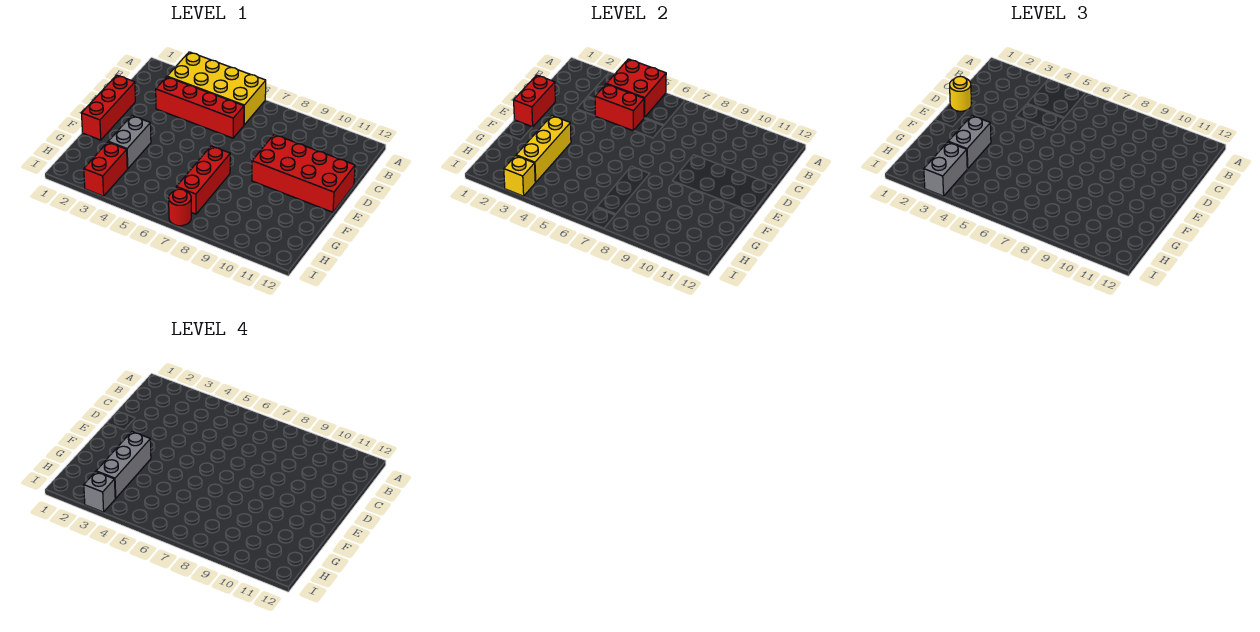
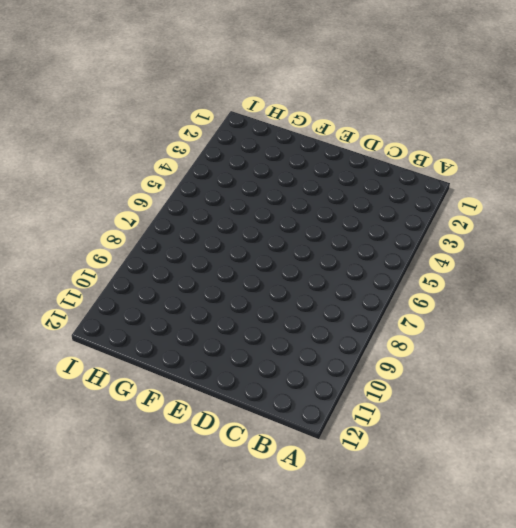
none -> yellow 2x4 brick [167,52,266,125]
none -> red 1x4 brick [156,77,244,138]
none -> red 1x3 brick [82,75,135,140]

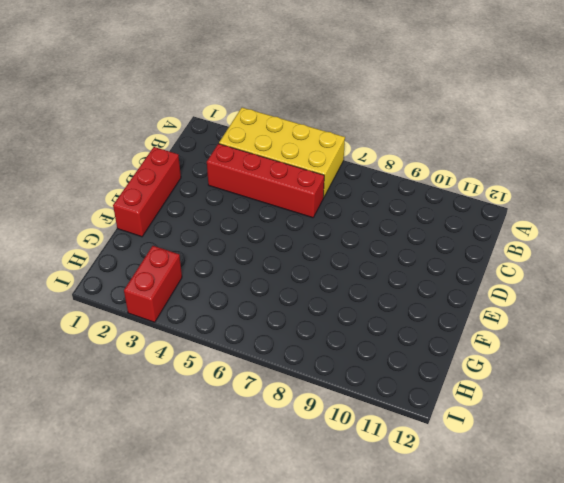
none -> red 2x4 brick [252,135,355,212]
none -> grey 1x2 brick [109,116,151,169]
none -> red 1x3 brick [176,146,230,214]

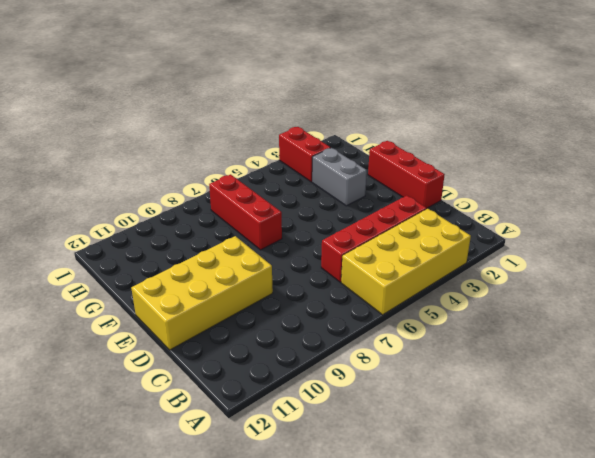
yellow 2x4 brick [131,236,273,350] -> red 2x4 brick [252,135,355,212]
none -> red 1x1 round brick [169,189,191,226]
none -> red 2x2 brick [607,59,666,118]
none -> red 1x2 brick [595,84,644,131]

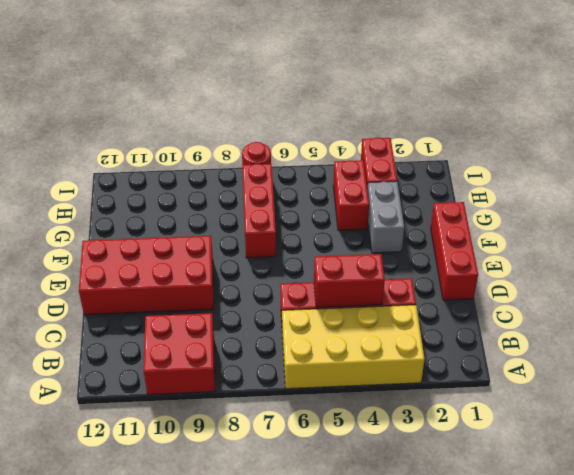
red 2x2 brick [144,313,215,395] -> red 2x2 brick moved to [607,59,666,118]
red 1x2 brick [333,160,369,230] -> red 1x2 brick moved to [514,75,555,127]
none -> yellow 1x3 brick [516,116,571,182]
none -> yellow 1x1 brick [504,156,535,196]
none -> yellow 1x1 round brick [950,76,971,111]

